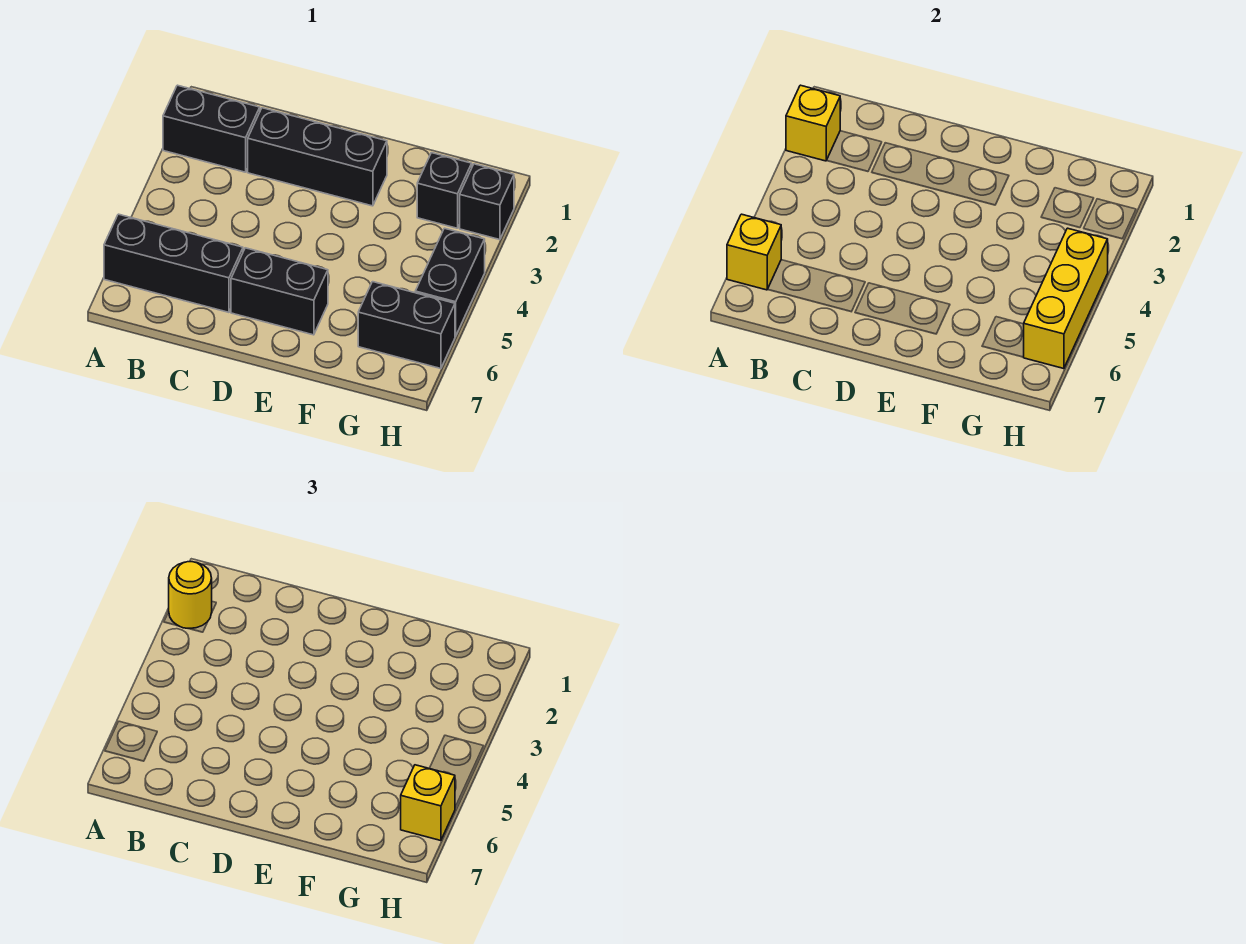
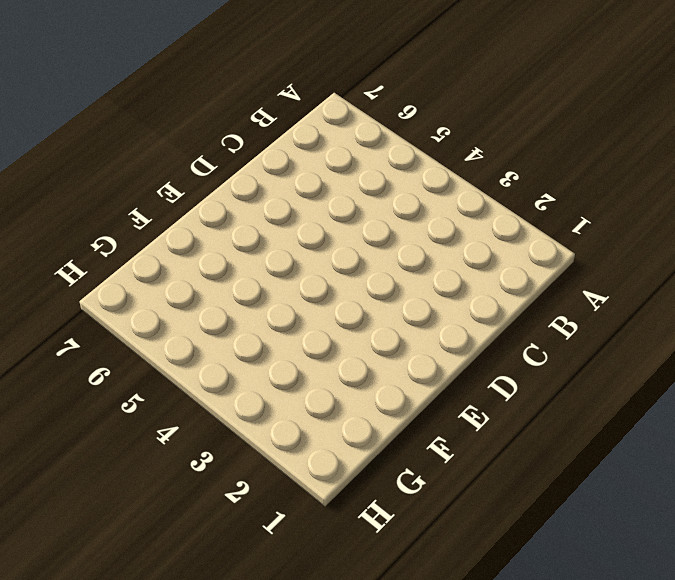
none -> black 1x2 brick [163,85,260,172]
none -> black 1x3 brick [104,214,243,312]
none -> black 1x3 brick [248,108,387,206]

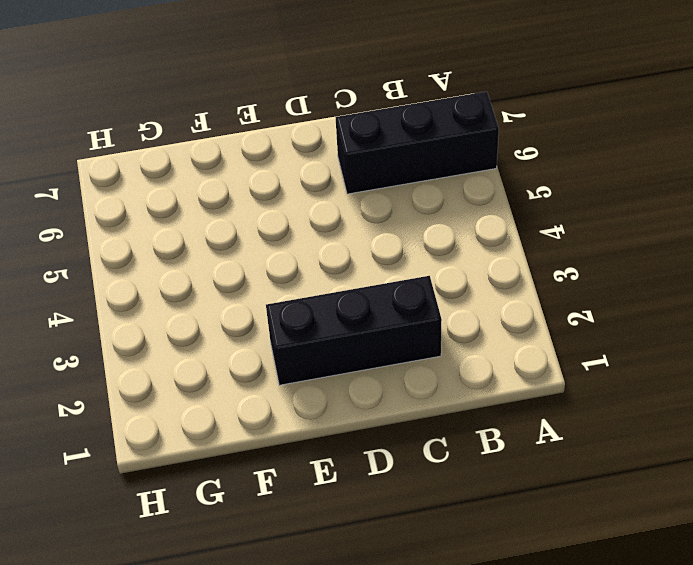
none -> black 1x2 brick [163,85,260,172]
none -> black 1x2 brick [231,248,328,335]
none -> black 1x1 brick [417,153,472,228]

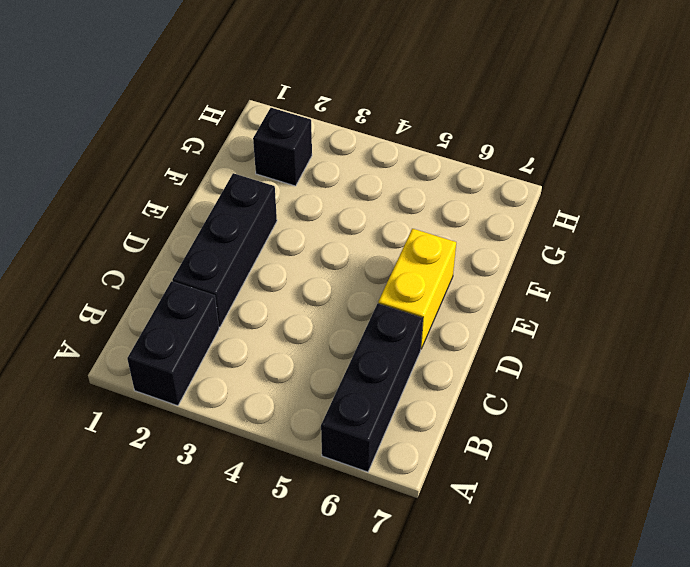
yellow 1x2 brick [378,229,456,349] -> black 1x2 brick [231,248,328,335]
none -> black 1x2 brick [358,282,455,369]
none -> black 1x1 brick [460,164,514,240]
none -> black 1x2 brick [415,228,485,336]

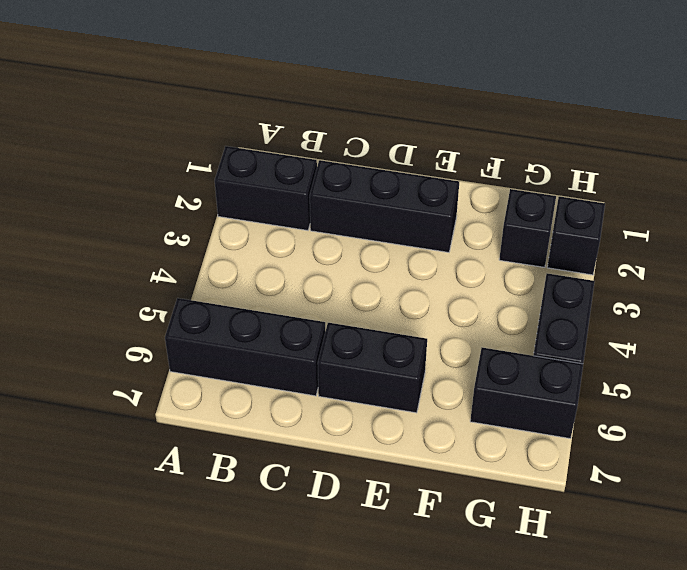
none -> yellow 1x1 brick [786,85,840,161]
none -> yellow 1x1 brick [727,214,781,290]
none -> yellow 1x3 brick [1024,228,1108,369]

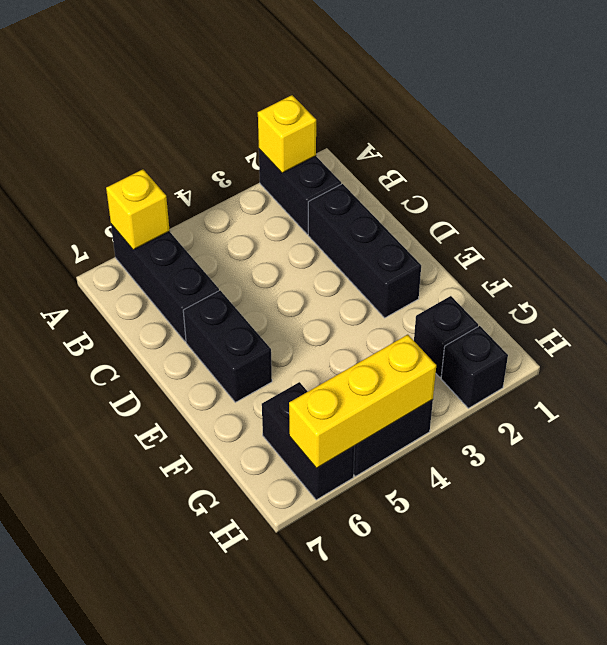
none -> yellow 1x1 round brick [169,562,212,628]
none -> yellow 1x1 brick [401,765,455,841]

